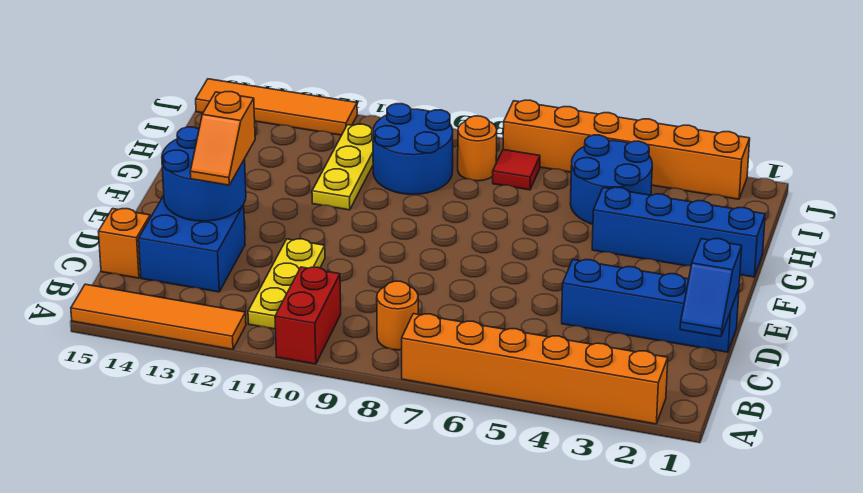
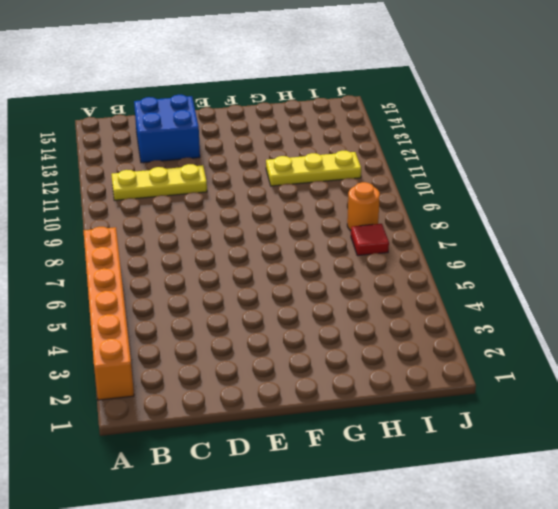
none -> red 1x2 brick [275,267,341,364]
none -> orange 1x4 tile [71,284,246,350]
none -> orange 1x1 round brick [377,281,418,350]

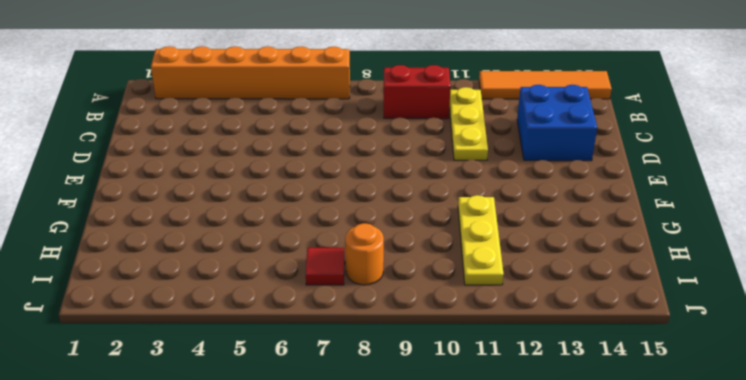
red 1x2 brick [384,65,451,119] -> red 1x2 brick turned to [275,267,341,364]
none -> orange 1x1 round brick [377,281,418,350]
none -> orange 1x1 brick [98,209,150,278]
none -> blue 1x4 brick [562,260,739,352]

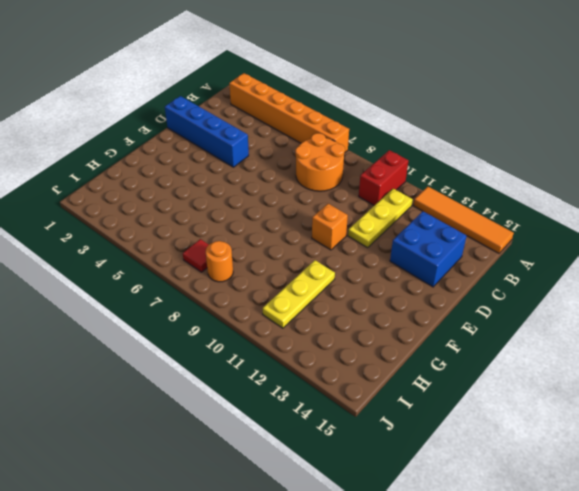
orange 2x2 round brick [295,133,345,191] -> orange 1x1 round brick [377,281,418,350]
orange 1x1 brick [312,203,348,250] -> orange 1x1 brick moved to [98,209,150,278]
none -> blue 1x4 brick [592,187,765,277]
none -> blue 2x2 round brick [570,135,652,224]
none -> blue 2x2 round brick [373,104,453,194]

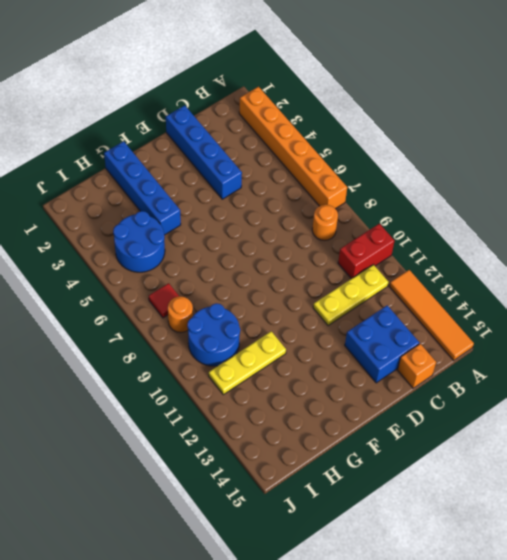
none -> orange 1x6 brick [503,100,750,199]
none -> orange 1x4 tile [196,79,357,135]
none -> blue 1x2 slope [680,239,742,337]

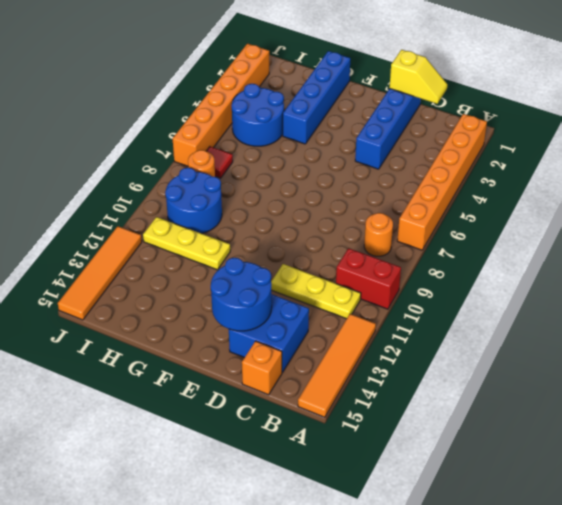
yellow 1x2 slope [389,50,447,104] -> blue 1x2 slope [680,239,742,337]
none -> orange 1x2 slope [190,92,255,185]

